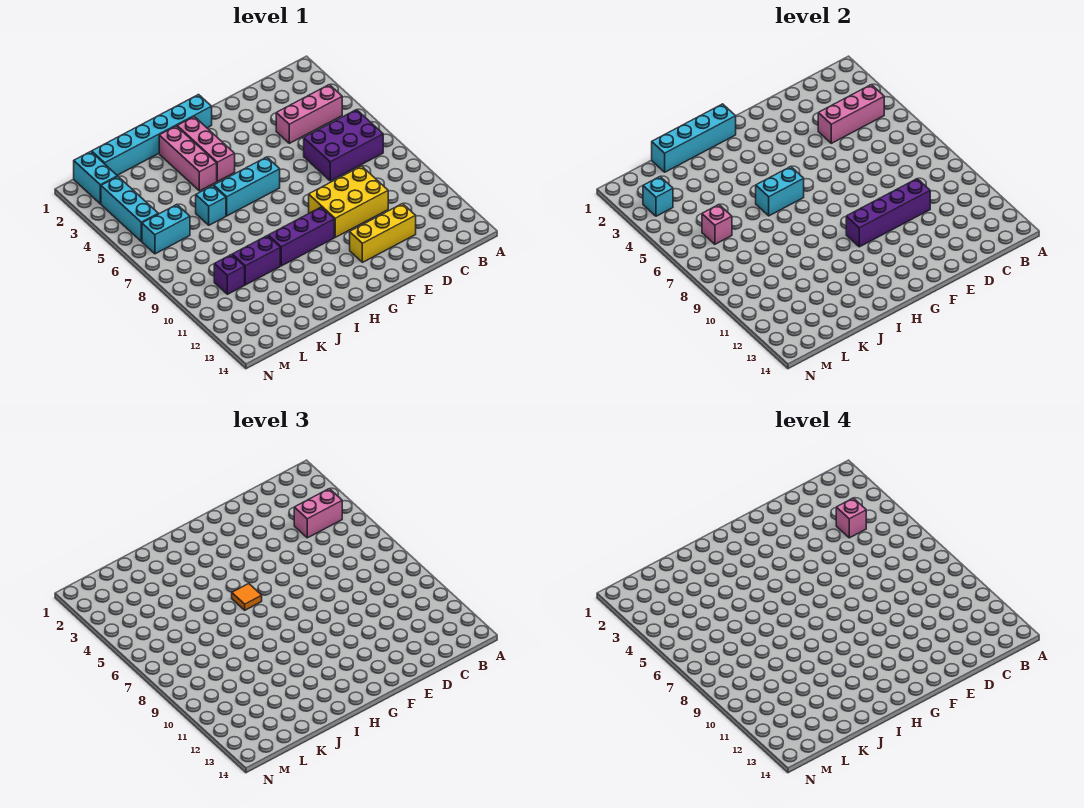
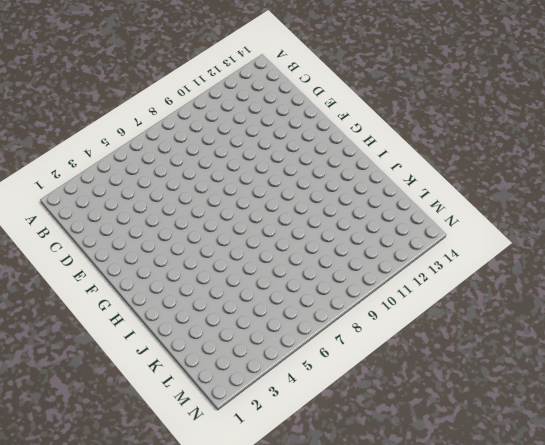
none -> pink 1x3 brick [276,85,342,143]
none -> purple 2x3 brick [304,110,383,181]
none -> yellow 2x3 brick [309,166,388,237]

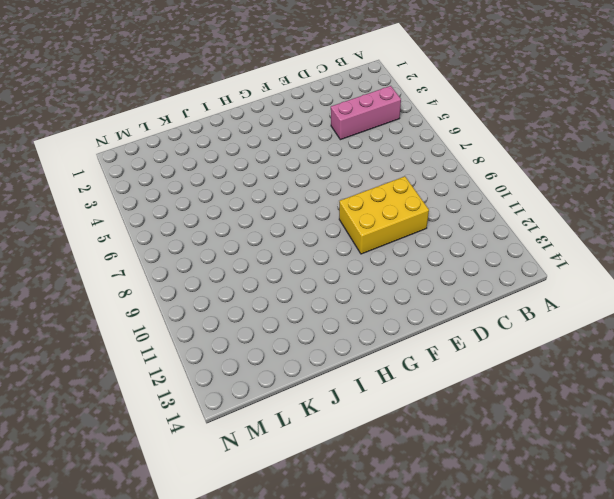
none -> purple 2x3 brick [304,110,383,181]
none -> yellow 1x3 brick [350,204,416,262]
none -> cyan 1x6 brick [92,95,212,175]

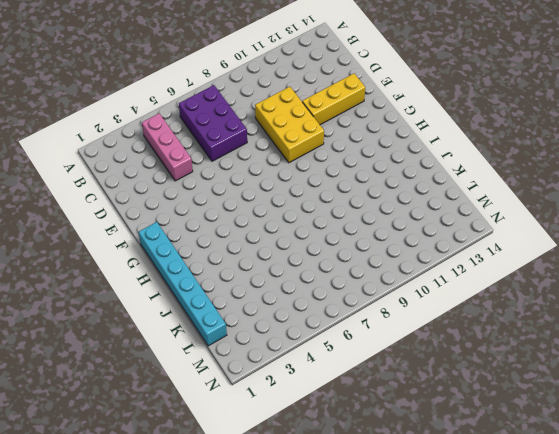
yellow 1x3 brick [302,74,365,125] -> yellow 1x3 brick turned to [350,204,416,262]
none -> cyan 1x3 brick [213,157,280,216]
none -> purple 1x3 brick [268,207,334,266]
none -> pink 1x3 brick [177,117,235,181]

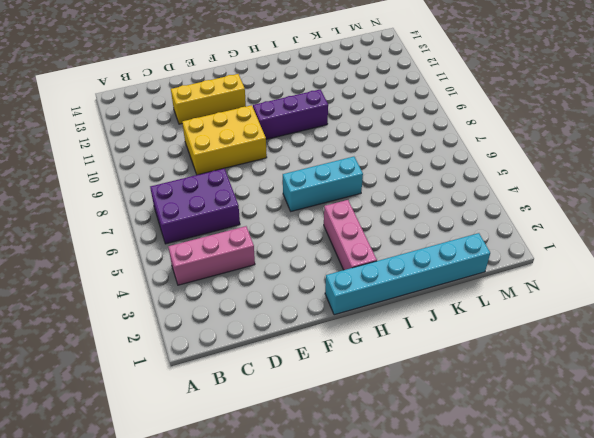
none -> pink 1x3 brick [159,126,217,191]
none -> cyan 1x1 brick [196,186,226,225]
none -> purple 1x2 brick [232,236,280,285]

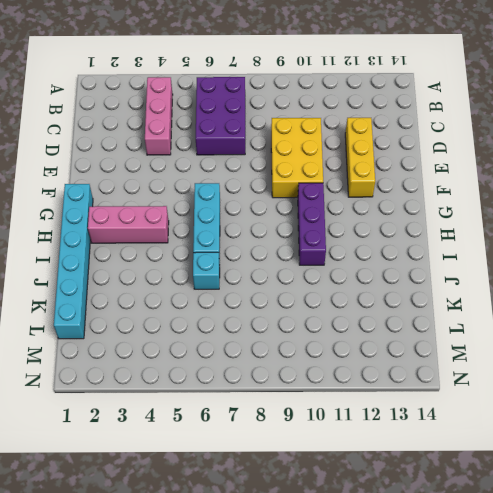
none -> pink 1x3 brick [159,126,217,191]
none -> purple 1x2 brick [232,236,280,285]
none -> cyan 1x2 brick [142,205,190,254]

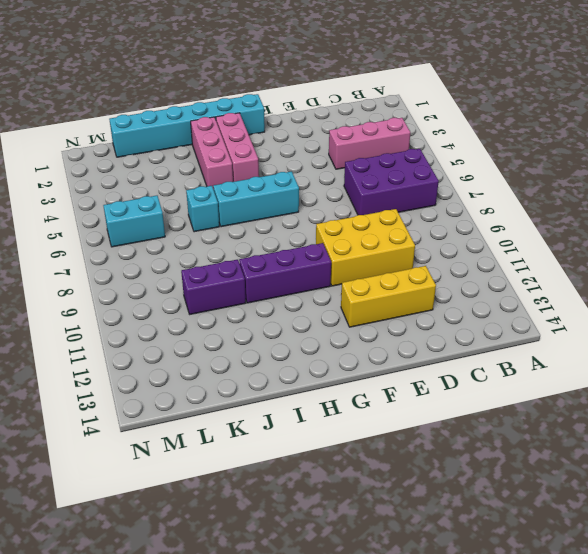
none -> purple 1x1 brick [214,255,245,294]
none -> cyan 1x2 brick [74,152,117,204]
none -> cyan 1x3 brick [101,177,158,241]

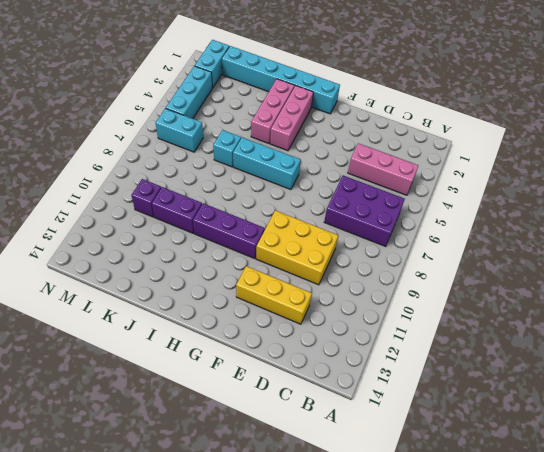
none -> pink 1x3 brick [818,85,884,143]
none -> purple 1x4 brick [846,179,930,247]
none -> cyan 1x4 brick [652,104,736,172]

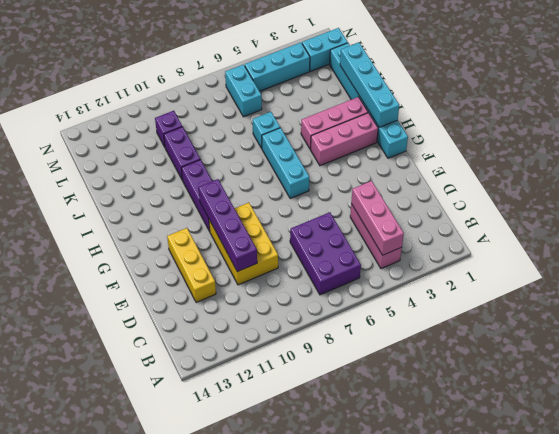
none -> cyan 1x2 brick [756,167,804,216]
none -> pink 1x1 brick [702,205,732,244]
none -> cyan 1x1 brick [643,177,673,216]

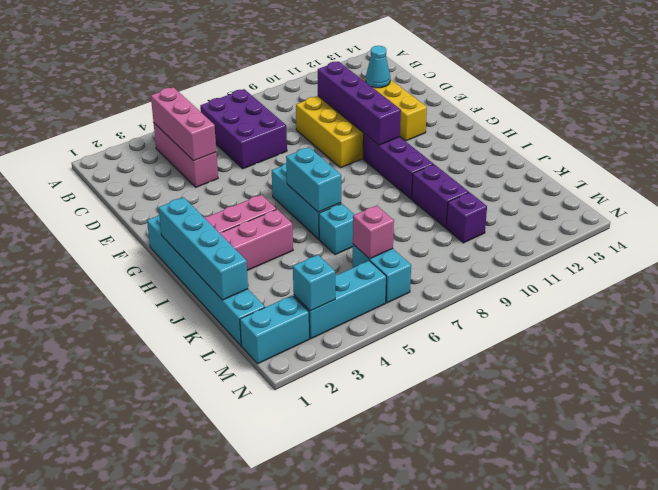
cyan 1x1 cone [366,46,390,88] -> none
none -> pink 1x2 brick [294,489,342,538]
none -> orange 1x1 tile [232,584,262,610]
none -> pink 1x1 brick [836,498,866,538]

